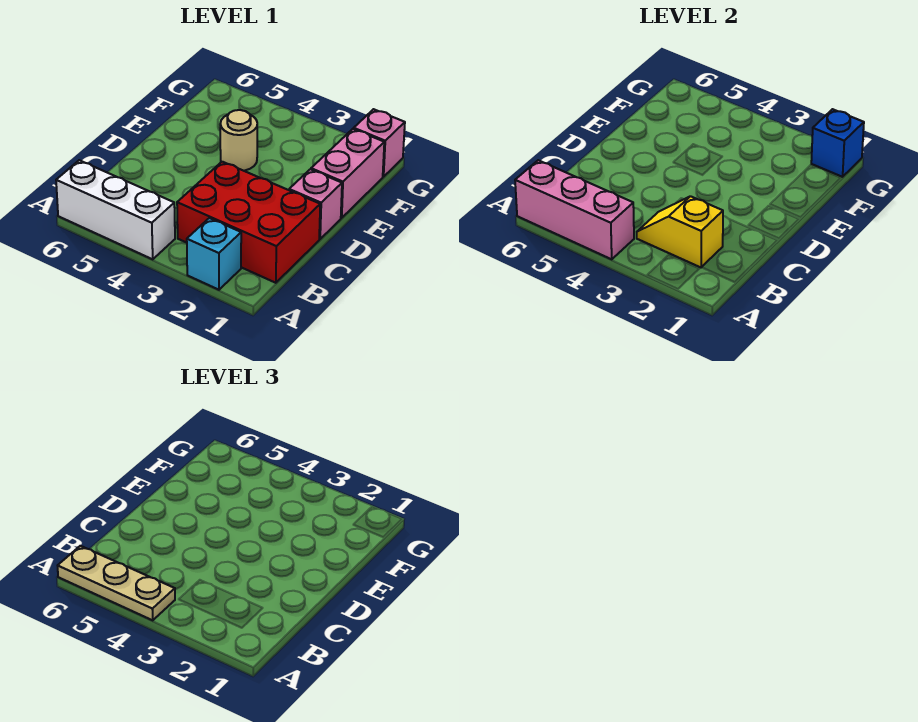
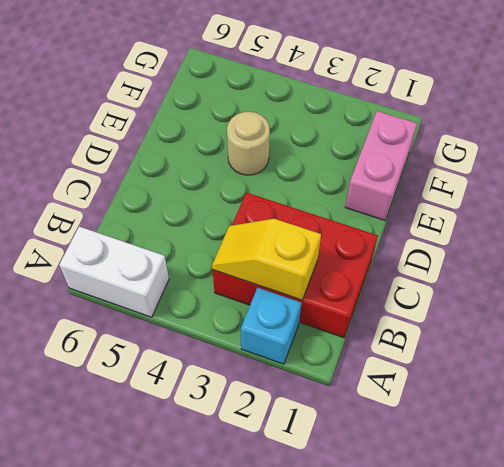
white 1x2 brick [59,227,169,317] -> white 1x3 brick [56,160,175,259]
none -> pink 1x1 brick [289,169,342,239]
none -> pink 1x1 brick [354,109,405,177]

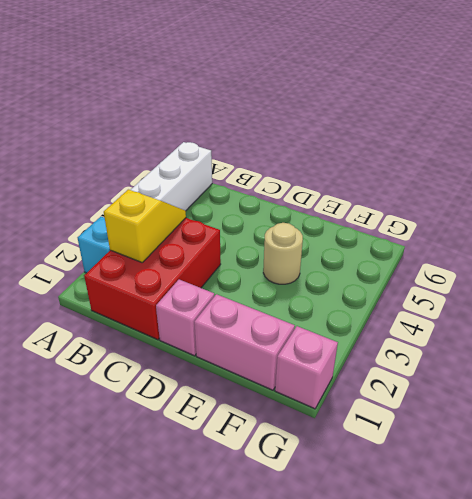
none -> pink 1x3 brick [515,160,634,259]
none -> blue 1x1 brick [811,109,864,177]

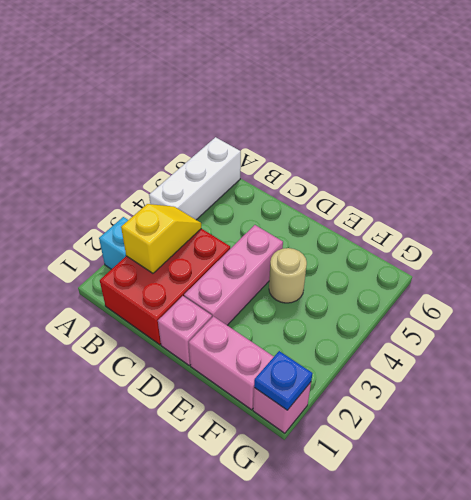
pink 1x3 brick [184,225,283,325] -> pink 1x3 brick moved to [515,160,634,259]
blue 1x1 plate [254,351,312,410] -> blue 1x1 brick [811,109,864,177]
none -> tan 1x3 plate [58,546,175,620]

